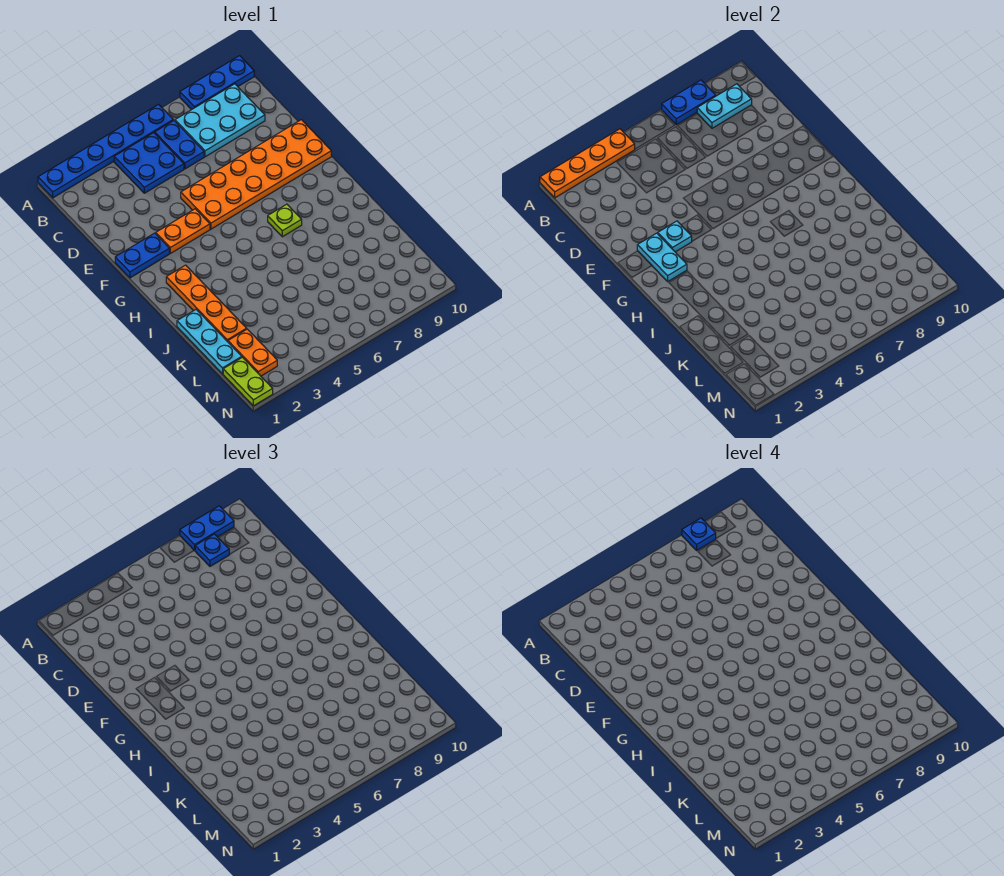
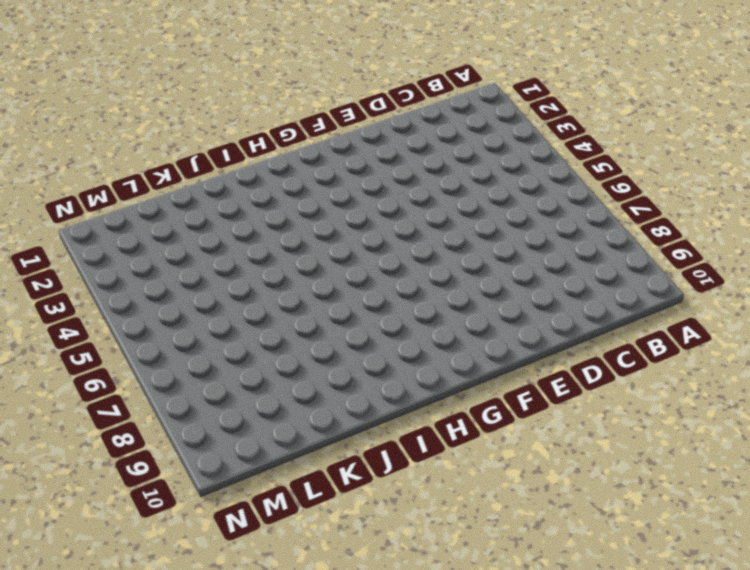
none -> blue 1x6 plate [38,105,173,198]
none -> blue 1x3 plate [180,56,254,110]
none -> blue 2x2 plate [114,133,184,193]

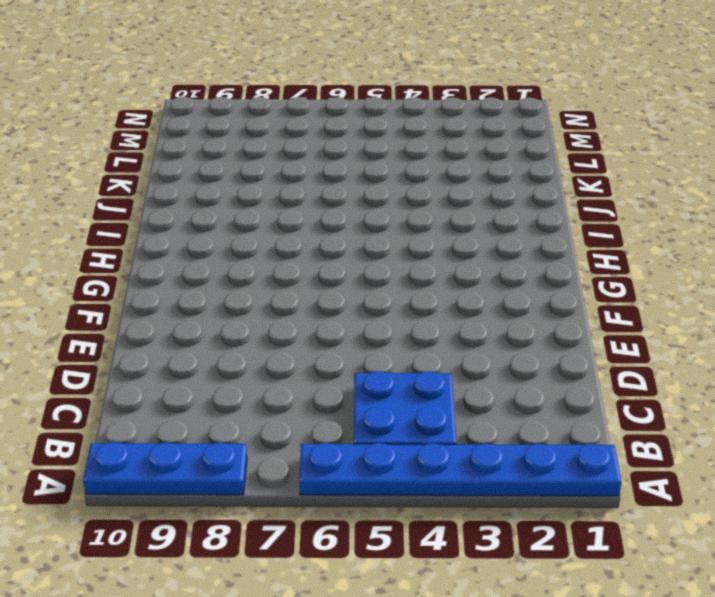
none -> blue 1x2 plate [155,120,204,169]
none -> cyan 2x3 plate [175,84,265,157]
none -> orange 2x6 plate [181,120,331,229]

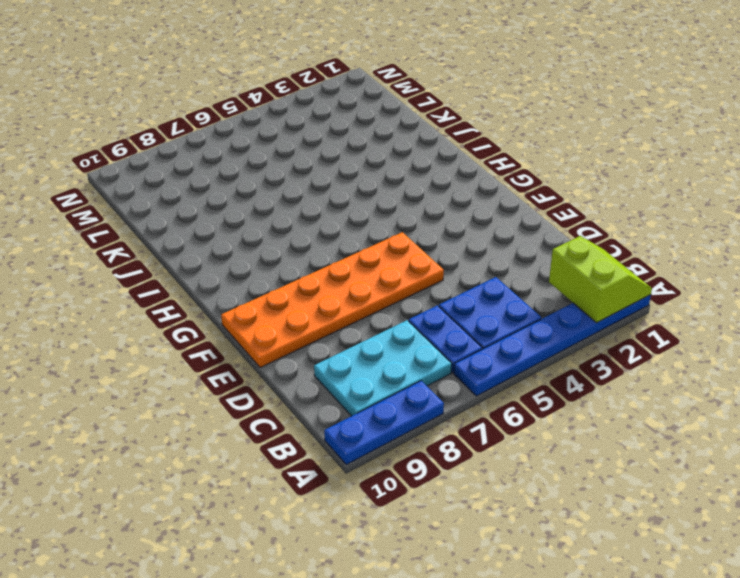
lime 2x2 slope [549,236,652,323] -> orange 1x4 plate [540,129,635,198]
none -> blue 1x2 plate [115,233,169,278]
none -> orange 1x2 plate [156,209,210,253]
none -> orange 1x4 plate [166,265,247,342]

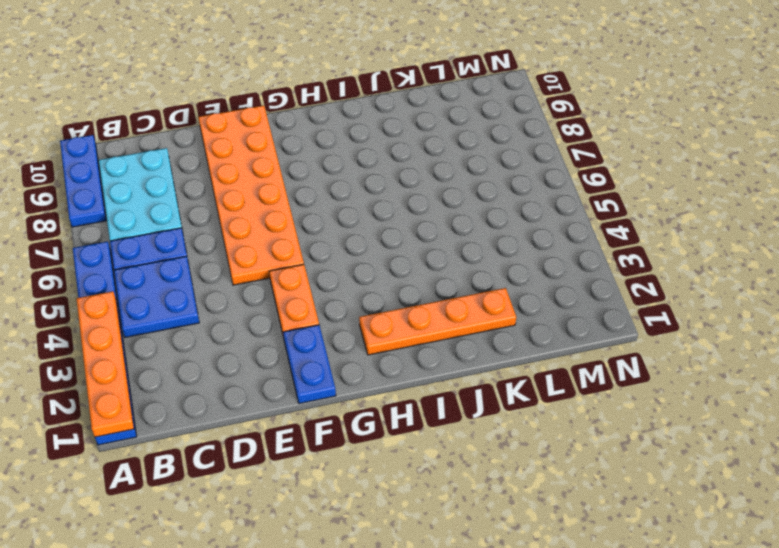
none -> lime 1x1 plate [268,204,302,237]
none -> cyan 1x3 plate [177,309,242,374]
none -> orange 1x2 plate [228,329,277,376]

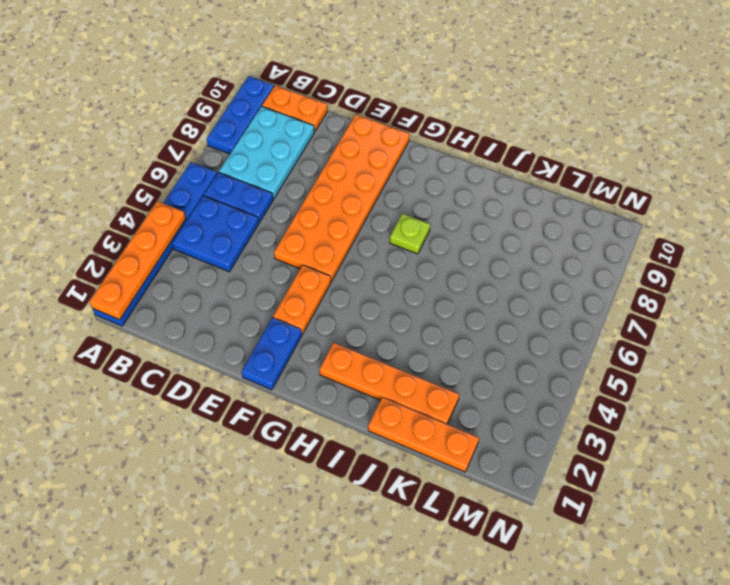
orange 1x2 plate [262,85,327,132] -> orange 1x2 plate moved to [228,329,277,376]
orange 1x3 plate [368,397,479,472] -> cyan 1x3 plate [177,309,242,374]
none -> lime 1x2 plate [223,357,273,406]
none -> blue 1x2 plate [662,80,716,125]
none -> cyan 1x2 plate [697,84,752,128]

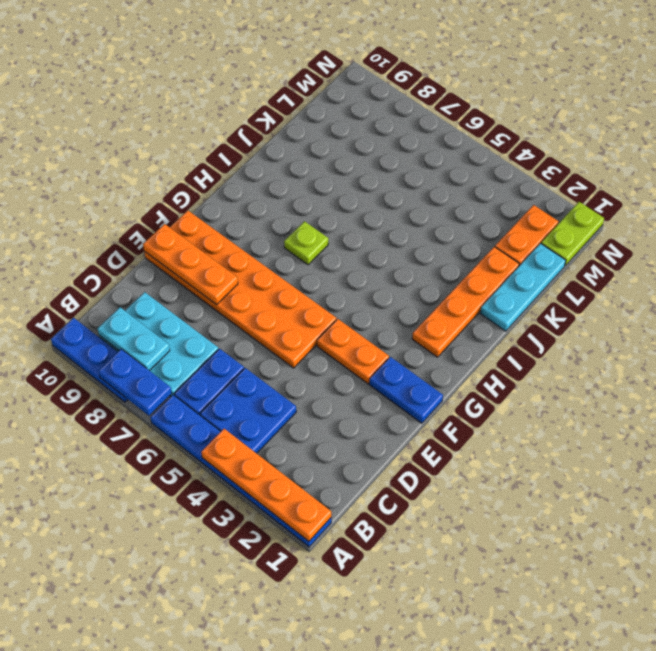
orange 1x3 plate [143,224,238,305] -> none
none -> cyan 1x2 plate [637,233,687,281]
none -> cyan 1x1 plate [658,221,692,252]
none -> blue 1x2 plate [180,506,234,551]

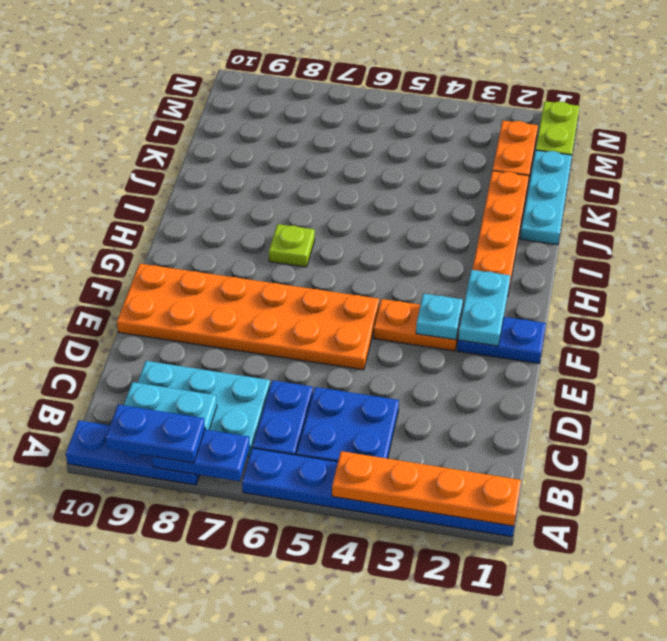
none -> blue 1x1 plate [195,534,229,566]
none -> blue 1x1 plate [682,518,716,550]

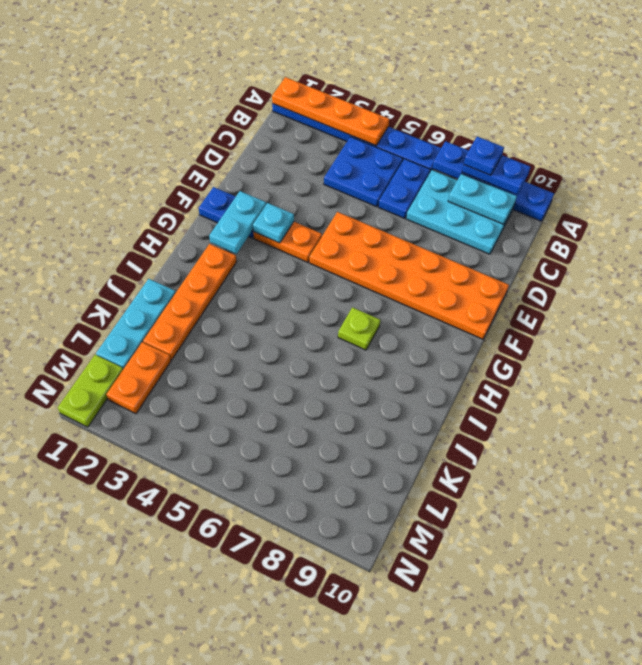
none -> blue 1x1 plate [195,534,229,566]

